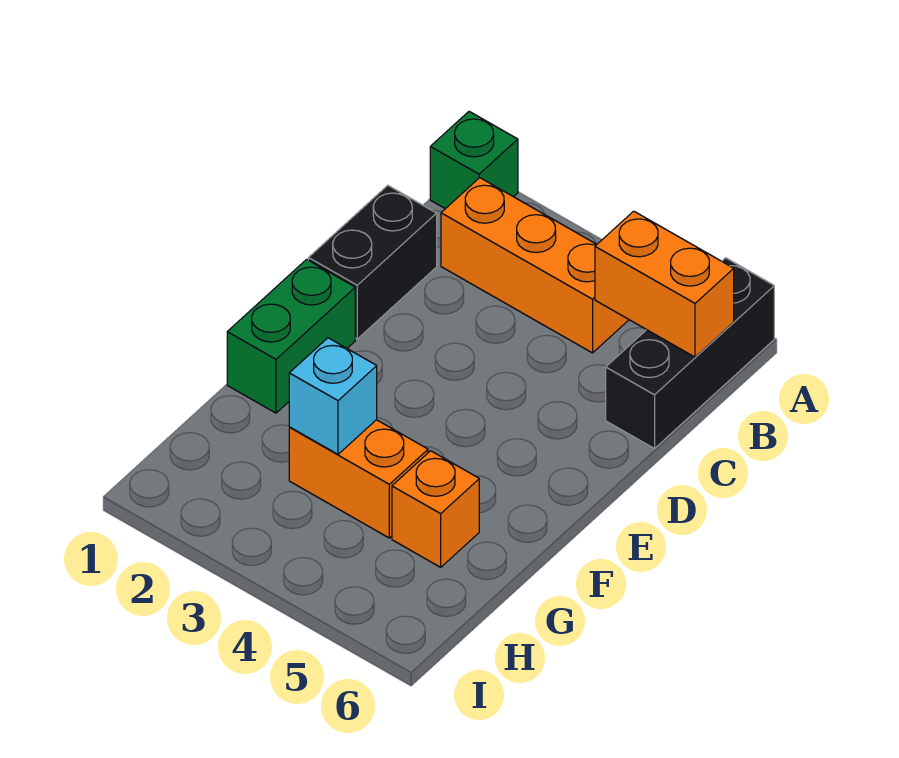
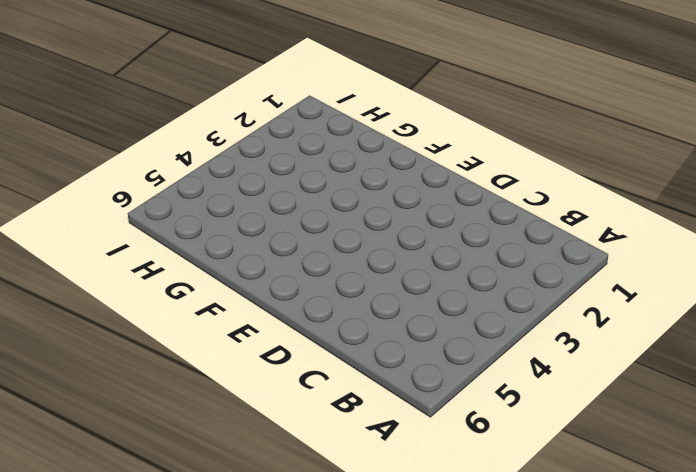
none -> green 1x1 brick [430,111,518,209]
none -> black 1x3 brick [606,258,774,449]

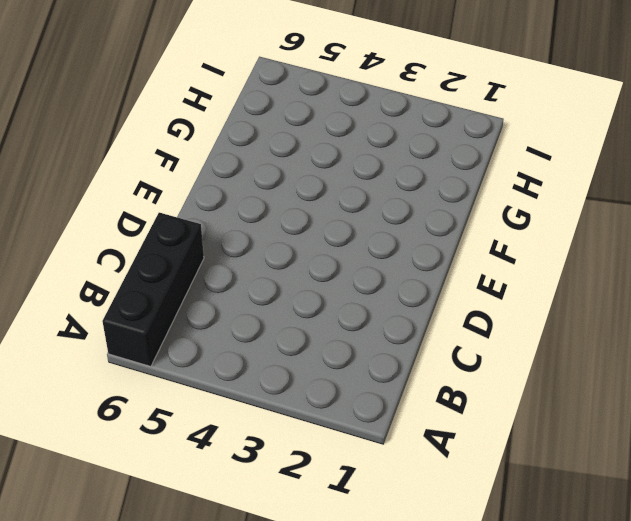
none -> green 1x1 brick [430,111,518,209]
none -> orange 1x3 brick [441,178,629,353]

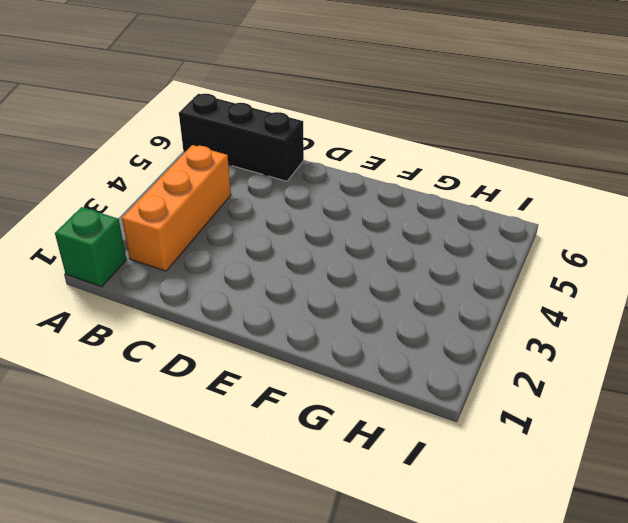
none -> black 1x2 brick [308,185,437,339]
none -> green 1x2 brick [227,259,355,413]

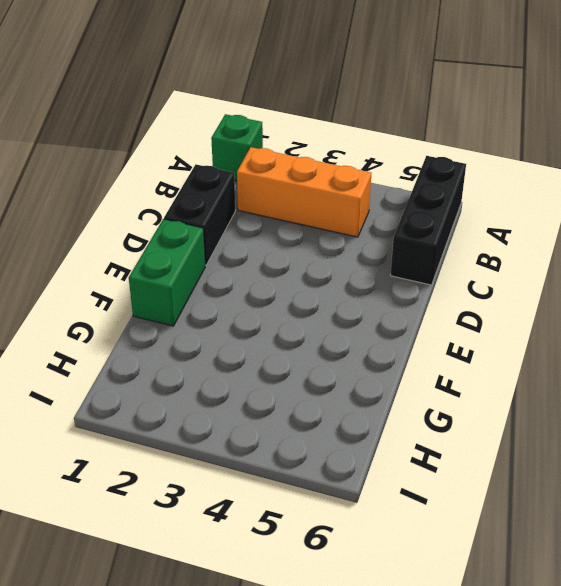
none -> orange 1x2 brick [289,420,428,538]
none -> orange 1x1 brick [392,451,479,567]

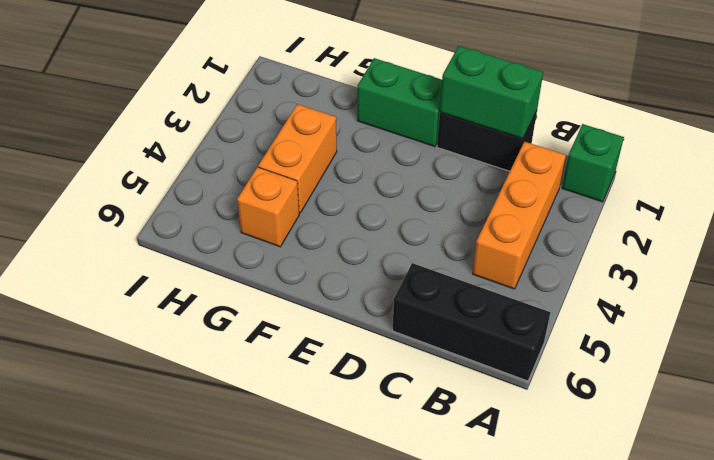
green 1x2 brick [440,46,543,139] -> none
none -> orange 1x2 brick [595,211,734,357]
none -> cyan 1x1 brick [289,338,377,454]

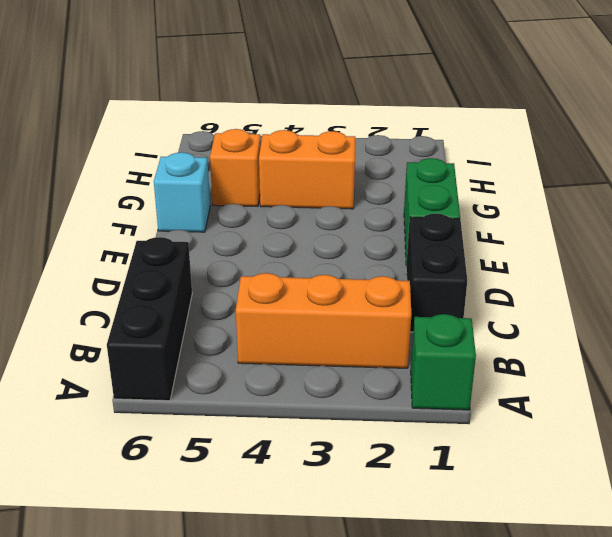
cyan 1x1 brick [154,152,210,232] -> cyan 1x1 brick moved to [289,338,377,454]
none -> orange 1x2 brick [595,211,734,357]

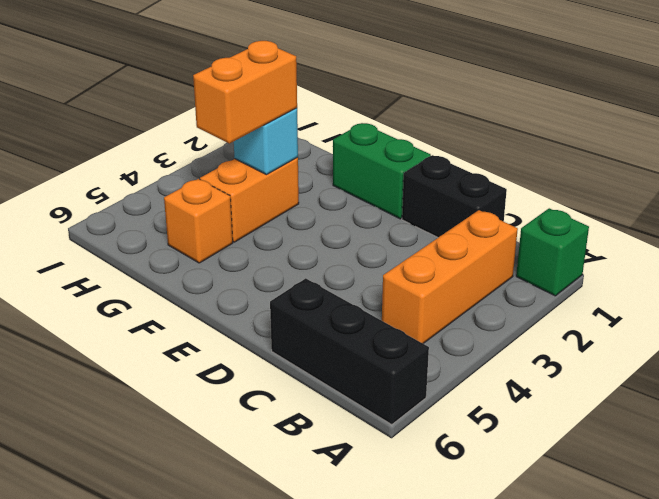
orange 1x2 brick [193,41,297,144] -> orange 1x2 brick moved to [595,211,734,357]

